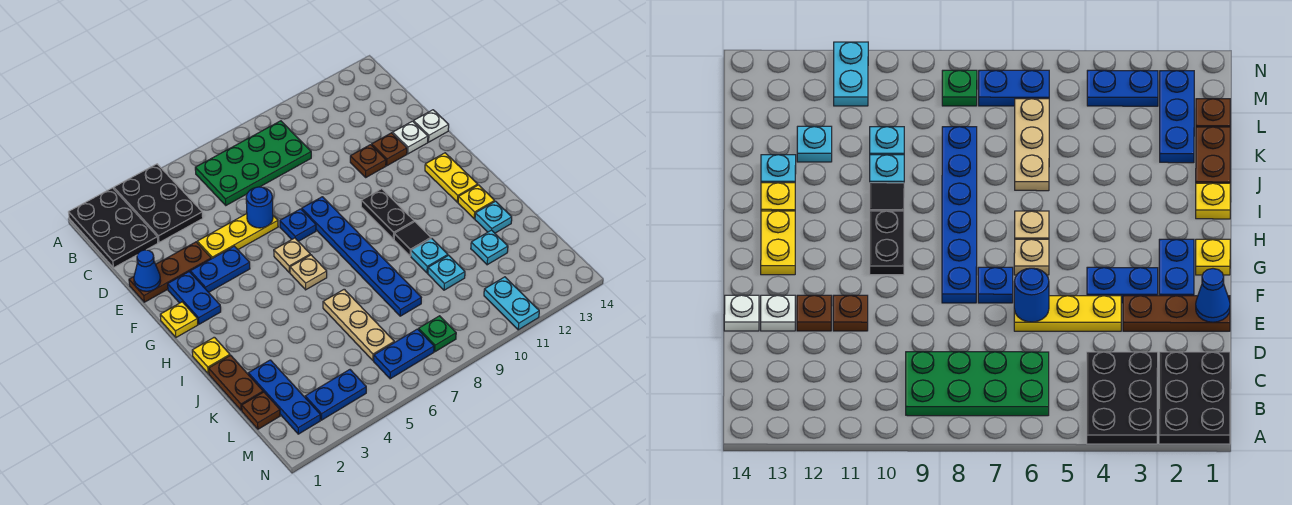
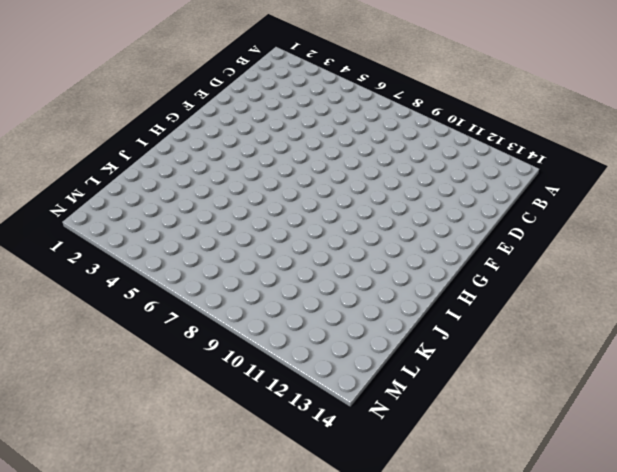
none -> black 2x3 plate [69,188,158,268]
none -> black 2x3 plate [114,164,203,243]
none -> green 2x4 plate [195,121,311,205]
none -> brown 1x3 plate [129,242,211,302]

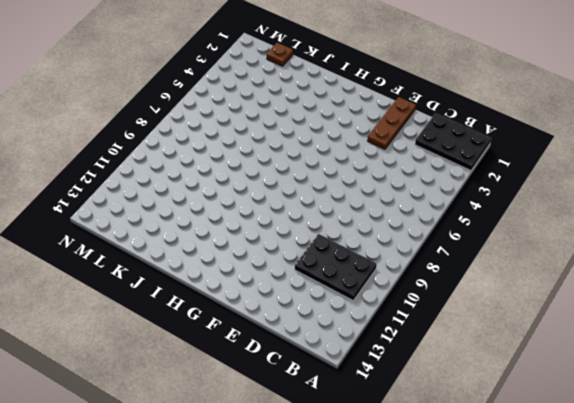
black 2x3 plate [295,234,377,300] -> black 2x3 plate moved to [114,164,203,243]
none -> green 2x4 plate [195,121,311,205]
none -> yellow 1x3 plate [197,214,278,259]
none -> brown 1x1 plate [350,145,386,177]
none -> brown 1x1 plate [372,133,407,166]

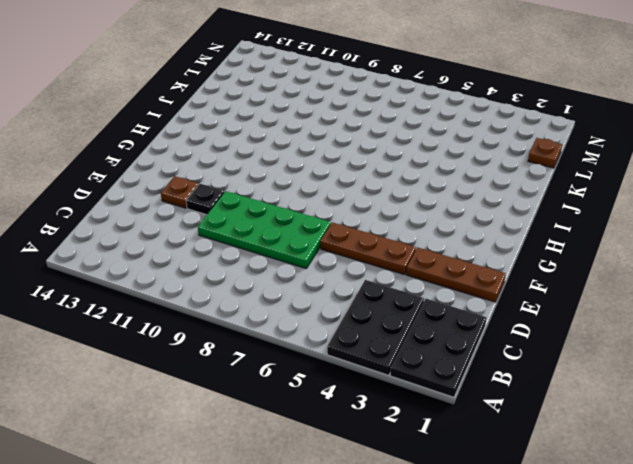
green 2x4 plate [198,191,331,269] -> green 2x4 plate moved to [195,121,311,205]
brown 1x3 plate [320,222,416,275] -> yellow 1x3 plate [197,214,278,259]
black 1x1 plate [186,184,224,215] -> brown 1x1 plate [350,145,386,177]
none -> white 1x1 plate [393,121,428,154]
none -> white 1x1 plate [413,110,449,142]
none -> blue 1x2 plate [168,272,221,324]
none -> blue 1x2 plate [190,246,250,292]

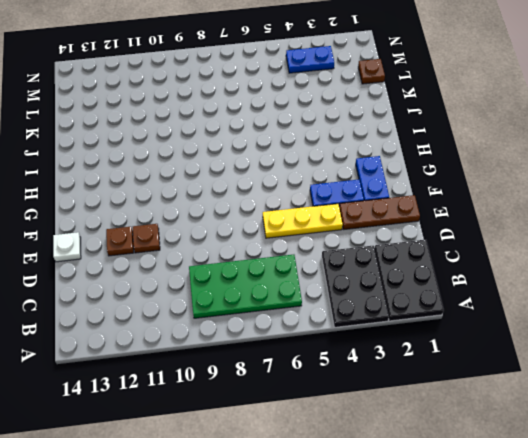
none -> white 1x1 plate [393,121,428,154]
none -> blue 1x1 plate [280,209,316,241]
none -> blue 1x6 plate [302,197,421,316]
none -> yellow 1x1 plate [160,302,198,337]

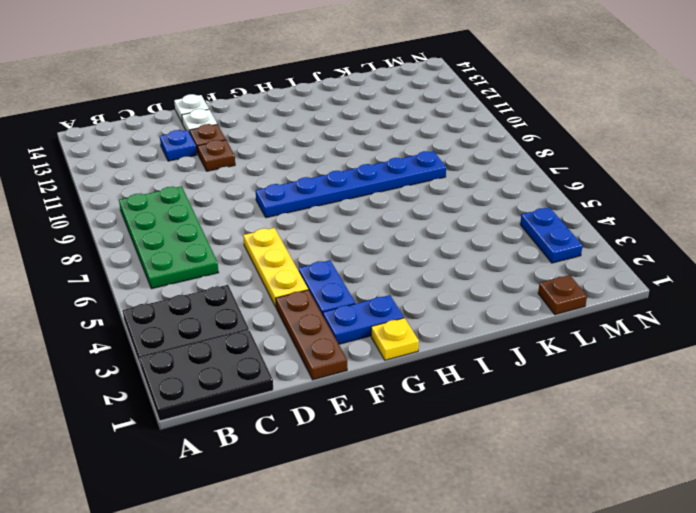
blue 1x1 plate [160,130,197,161] -> blue 1x1 plate moved to [280,209,316,241]
none -> tan 1x1 plate [274,238,310,273]
none -> black 1x2 plate [361,189,414,239]
none -> yellow 1x2 plate [425,153,478,202]
none -> tan 1x1 plate [290,255,327,290]

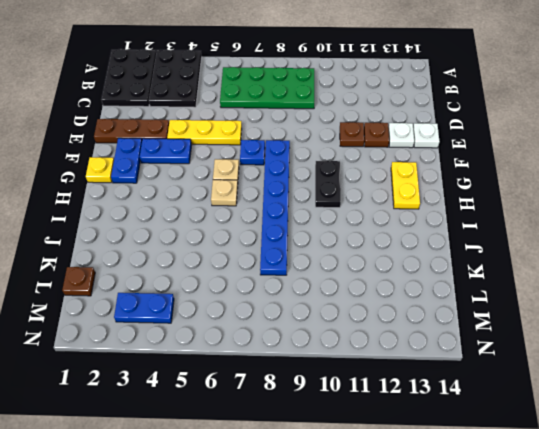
none -> yellow 1x1 plate [192,337,230,374]
none -> black 1x1 tile [394,222,431,256]
none -> yellow 1x1 plate [458,185,495,219]
none -> brown 1x2 plate [209,355,263,411]

